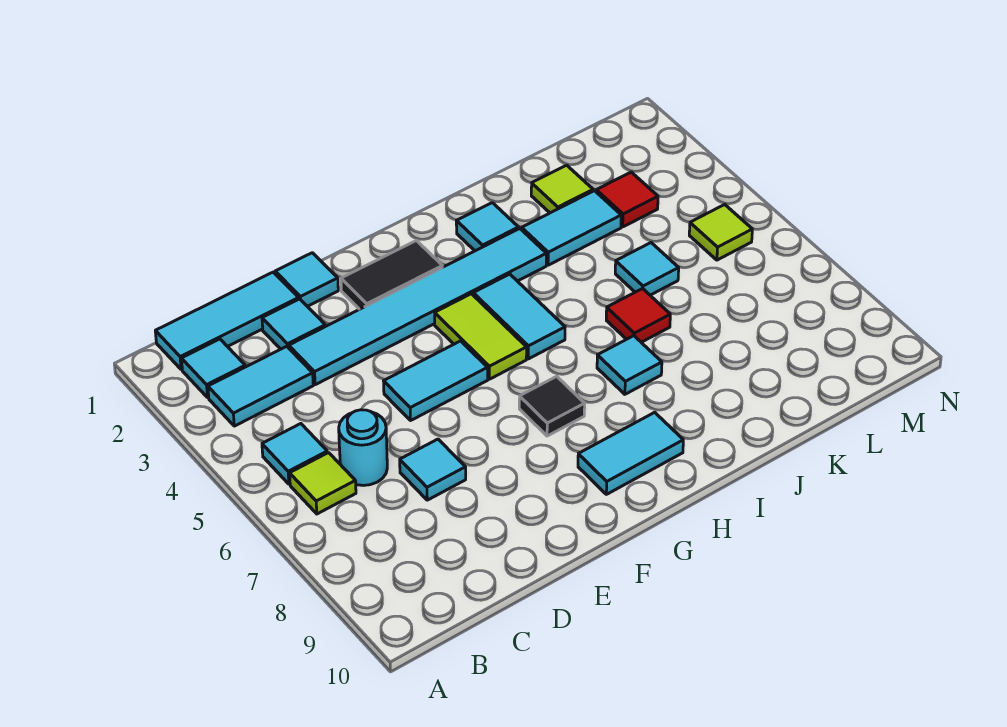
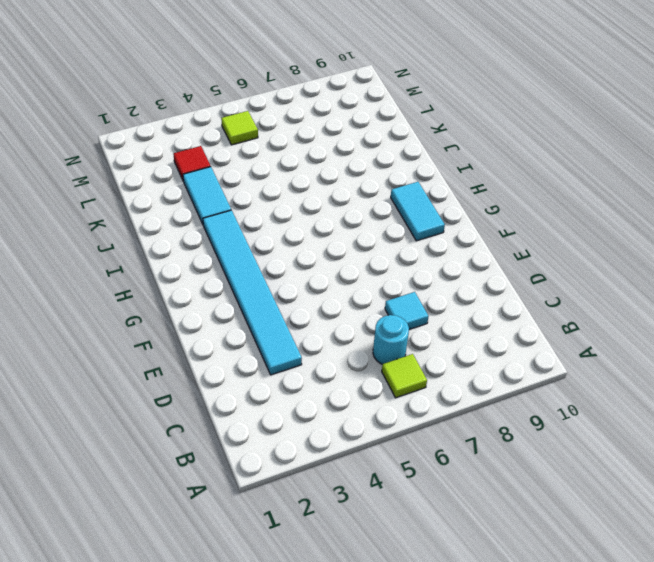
none -> cyan 1x3 tile [155,272,299,370]
none -> cyan 1x1 tile [181,339,245,397]
none -> cyan 1x2 tile [208,346,313,426]

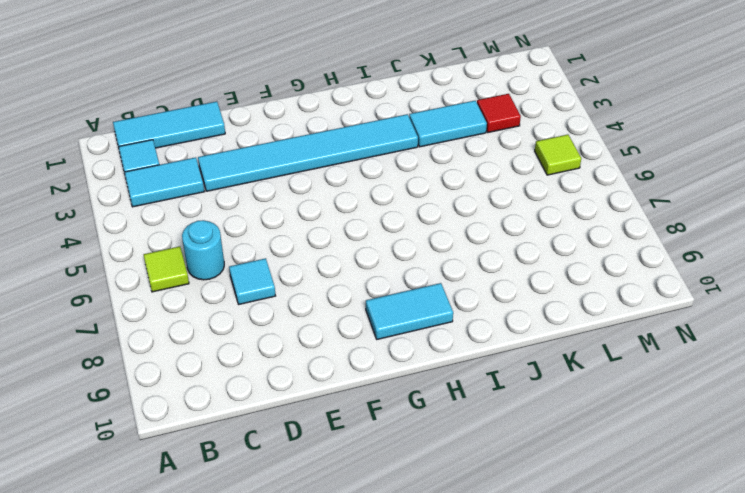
none -> cyan 1x1 tile [262,424,327,484]
none -> cyan 1x1 tile [262,299,325,349]
none -> cyan 1x1 tile [275,253,338,306]

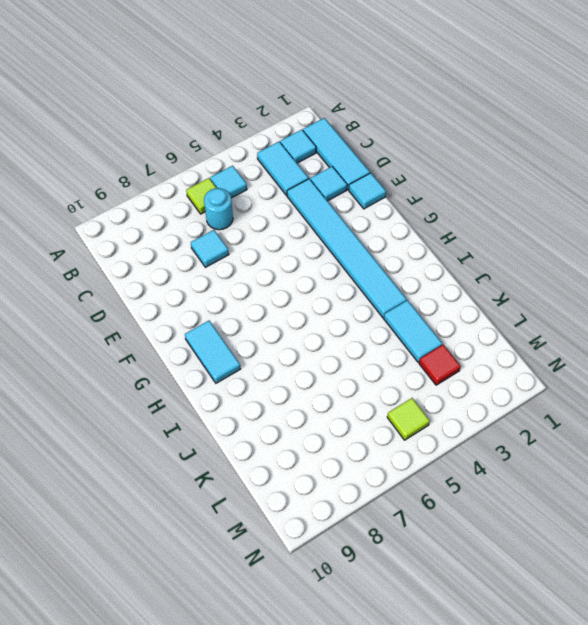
none -> cyan 1x2 tile [384,341,488,420]
none -> black 1x2 tile [341,241,442,309]
none -> lime 1x2 tile [435,294,527,379]

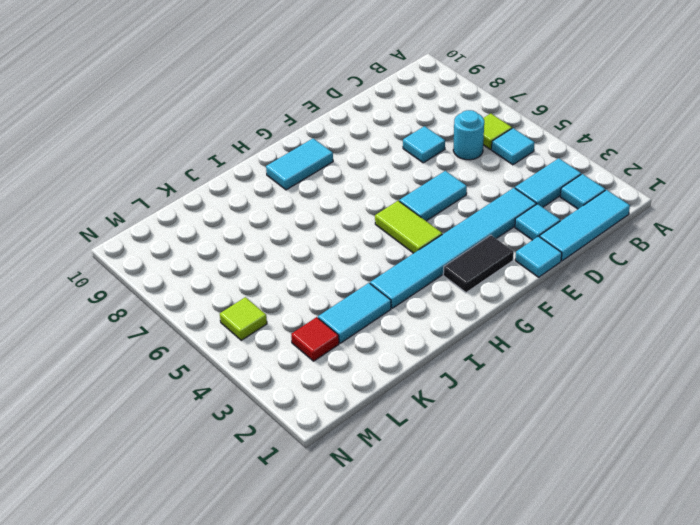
none -> black 1x1 tile [519,376,585,436]
none -> cyan 1x2 tile [473,274,565,359]
none -> cyan 1x1 tile [456,203,519,251]

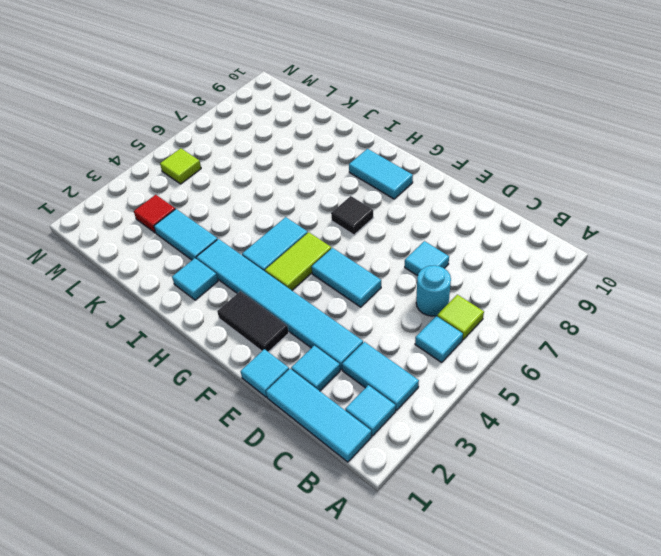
none -> cyan 1x1 tile [597,336,662,394]
none -> red 1x1 tile [606,289,670,342]
none -> lime 1x1 tile [531,165,593,213]

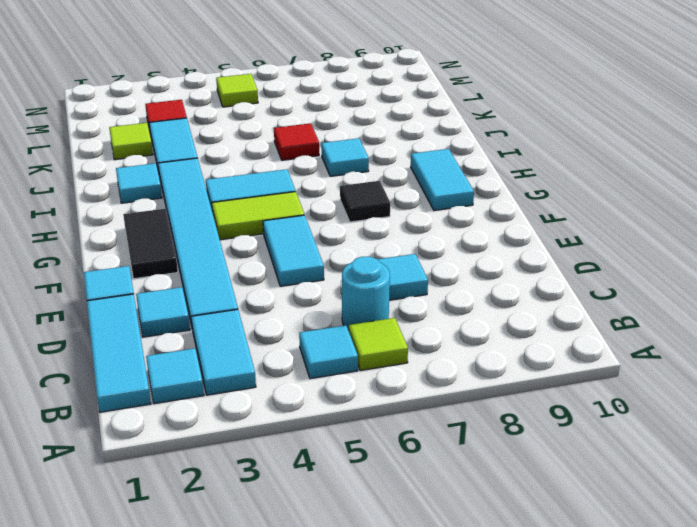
none -> cyan 1x1 tile [615,243,679,295]

